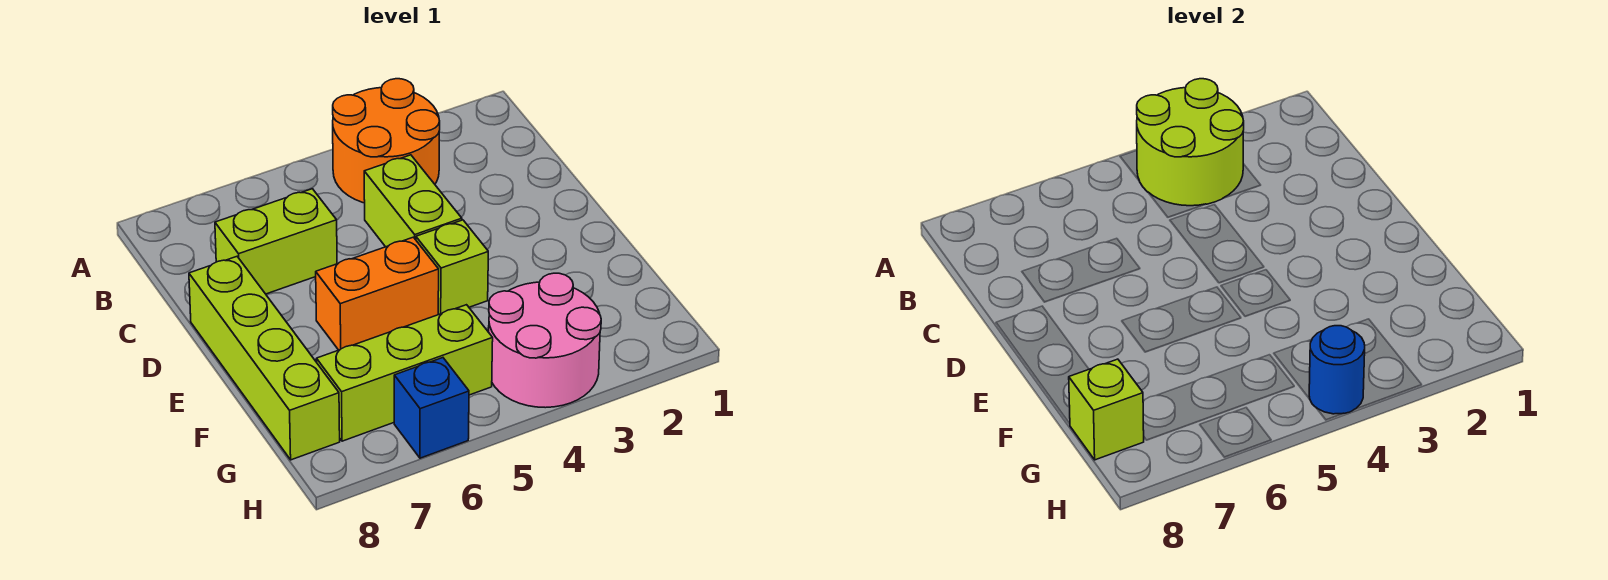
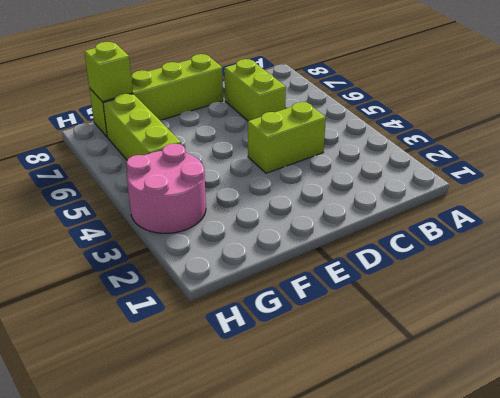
none -> orange 2x2 round brick [333,79,440,203]
none -> lime 1x1 brick [416,220,488,315]
none -> orange 1x2 brick [316,237,439,350]

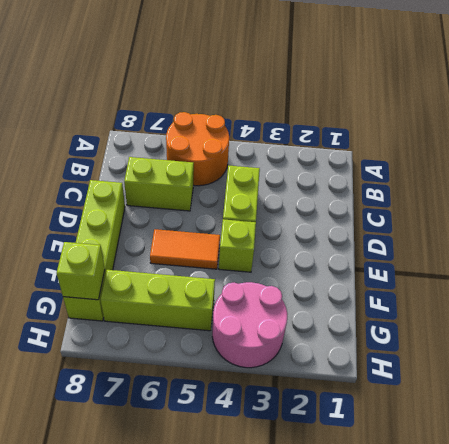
orange 2x2 round brick [166,112,229,186] -> orange 2x2 round brick moved to [333,79,440,203]
orange 1x2 tile [150,229,220,269] -> orange 1x2 brick [316,237,439,350]
none -> blue 1x1 brick [394,358,469,458]
none -> lime 2x2 round brick [1137,79,1244,206]
none -> blue 1x1 round brick [1309,326,1365,414]

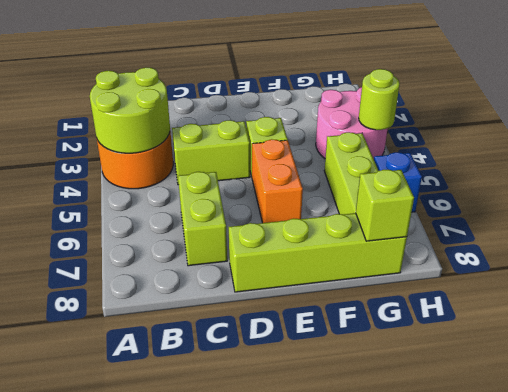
lime 1x1 round brick [359,69,400,130] -> blue 1x1 round brick [1309,326,1365,414]

